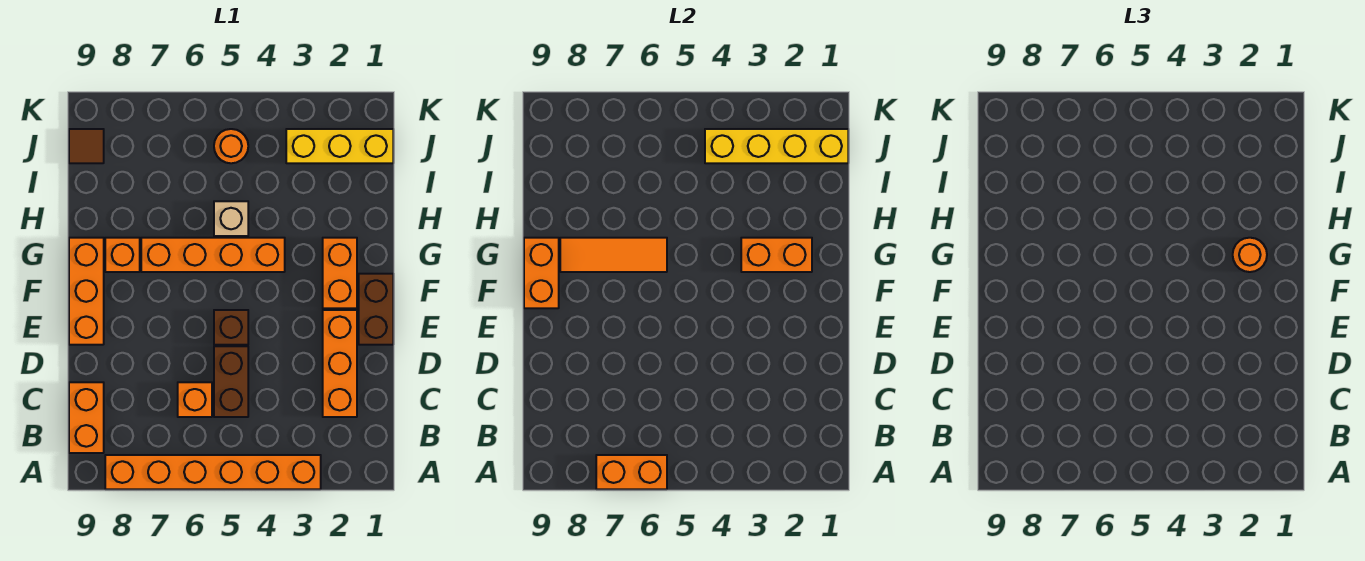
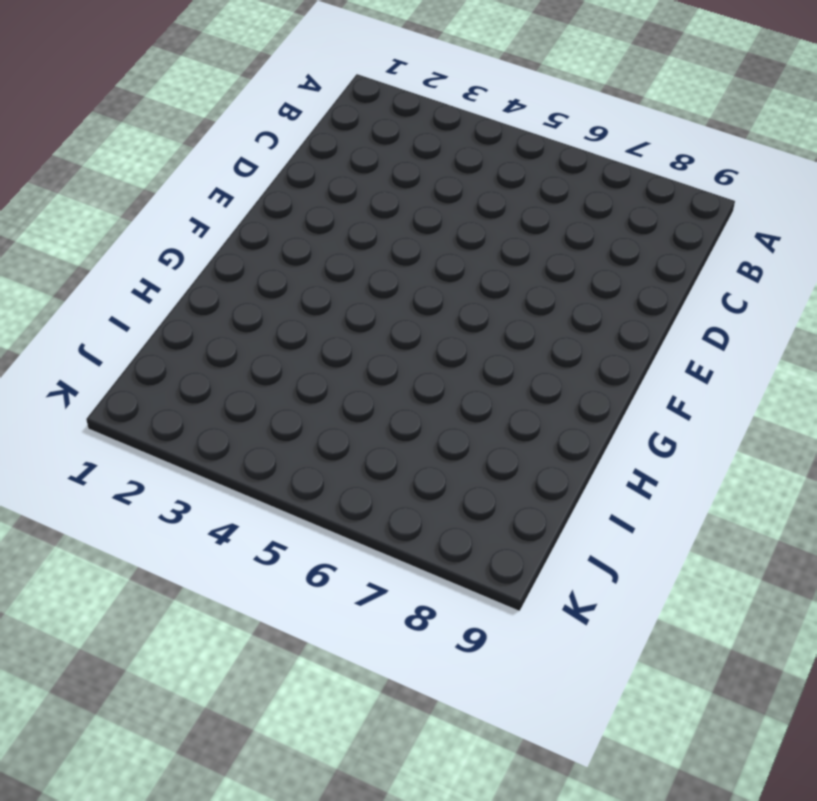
none -> orange 1x6 brick [105,455,321,489]
none -> orange 1x2 brick [69,382,104,453]
none -> orange 1x3 brick [323,310,357,417]

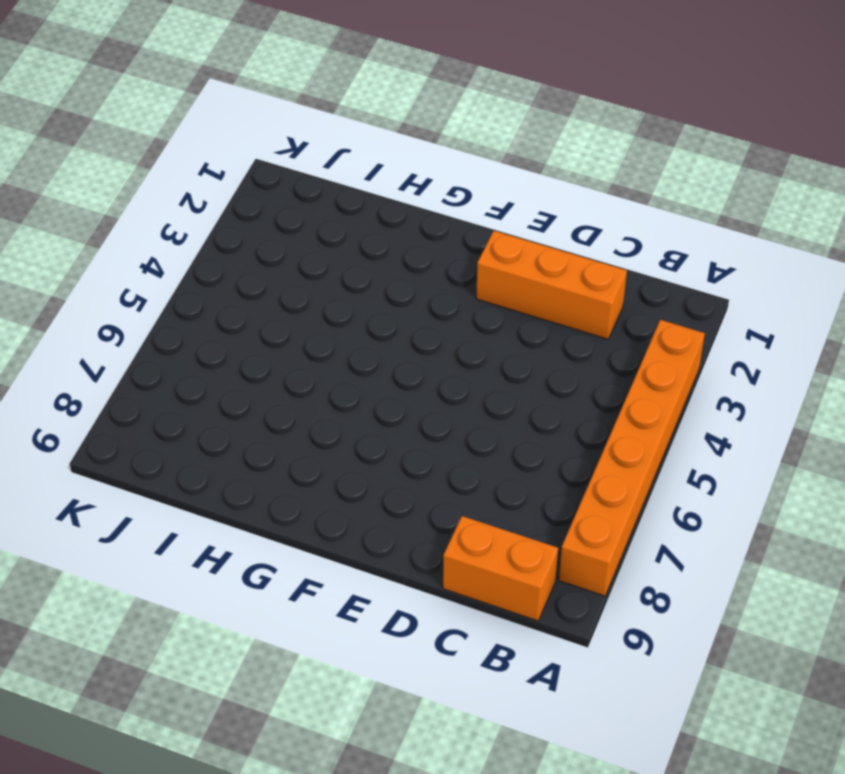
none -> brown 1x2 brick [214,346,248,417]
none -> orange 1x1 brick [178,382,212,417]
none -> brown 1x2 brick [359,274,393,345]

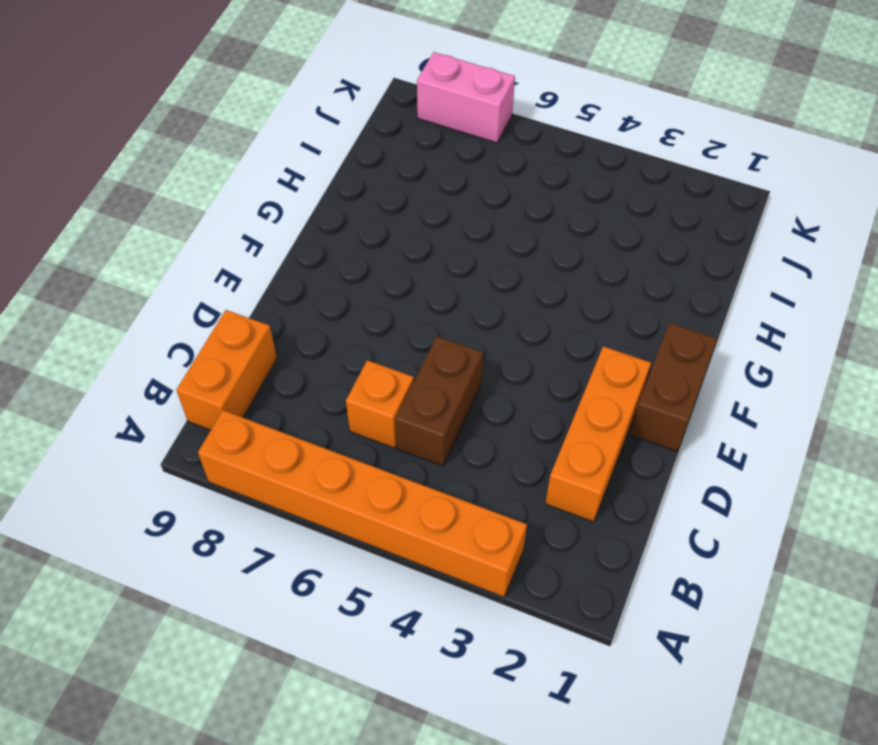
pink 1x2 brick [417,52,515,143] -> none
none -> brown 1x1 brick [214,310,248,345]
none -> orange 1x3 brick [69,238,104,345]
none -> orange 1x2 brick [323,238,357,308]

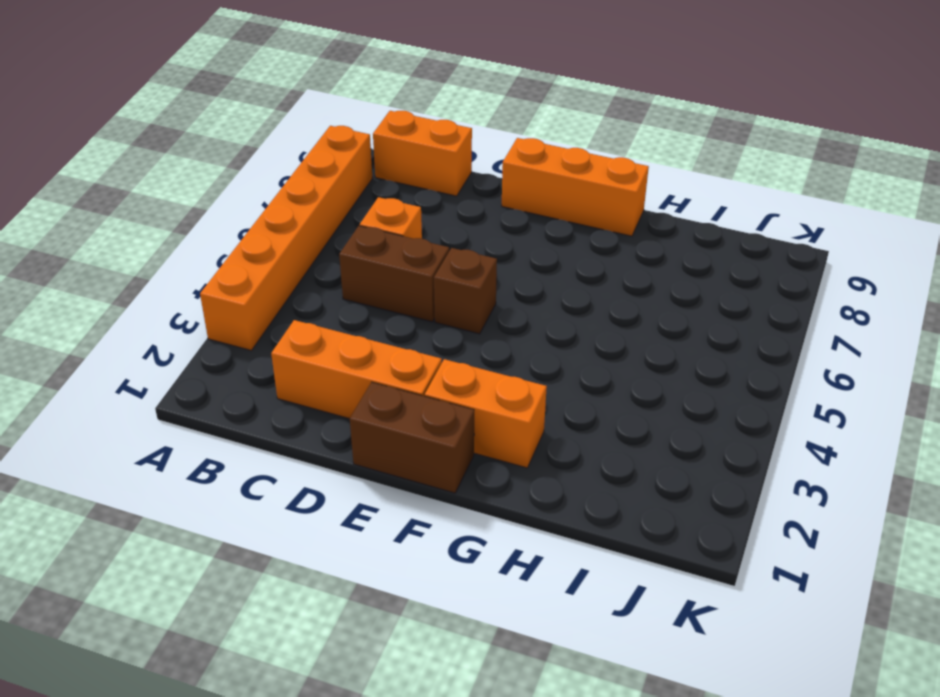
none -> orange 1x4 brick [141,238,285,272]
none -> orange 1x1 brick [105,238,140,272]
none -> tan 1x1 brick [214,201,248,236]

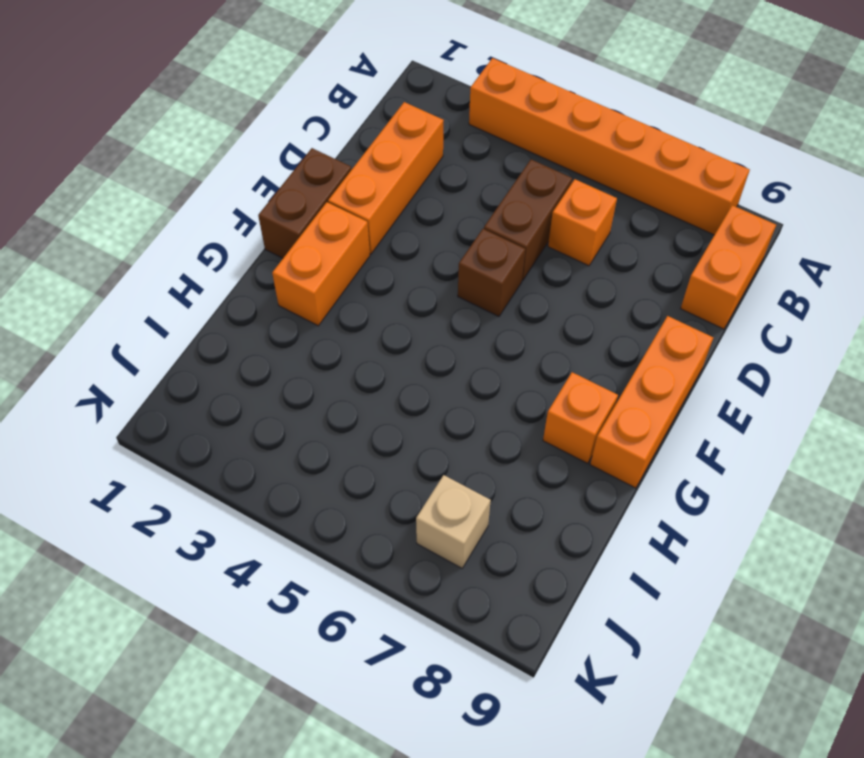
tan 1x1 brick [416,475,491,568] -> tan 1x1 brick moved to [214,201,248,236]
none -> orange 1x4 brick [141,238,285,272]
none -> yellow 1x3 brick [286,129,393,163]
none -> orange 1x1 round brick [214,129,248,163]

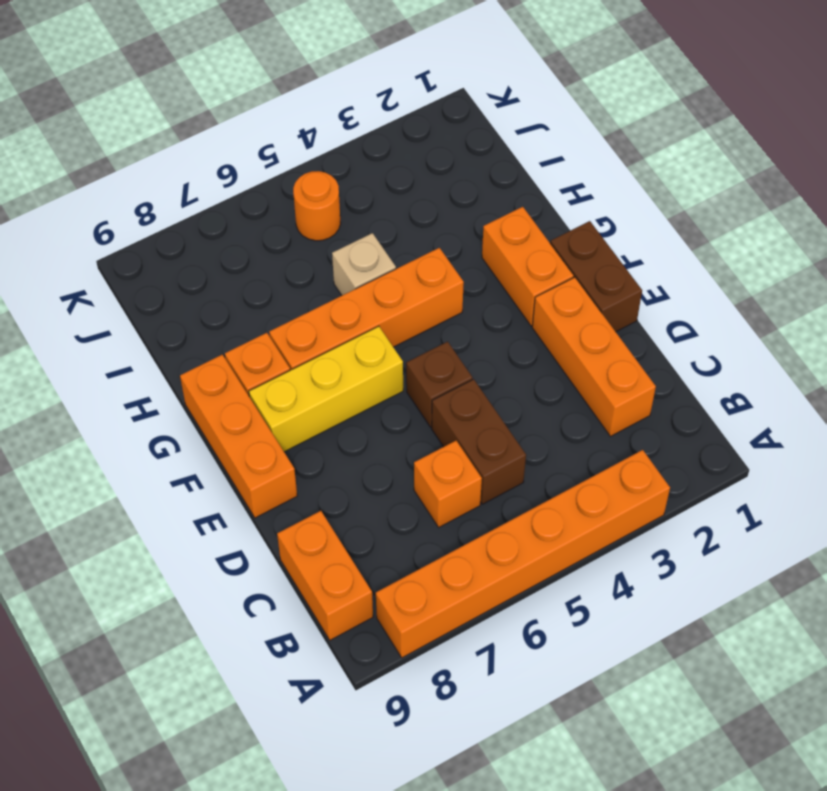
yellow 1x3 brick [249,326,403,452] -> yellow 1x3 brick moved to [286,129,393,163]
none -> brown 1x1 tile [69,129,104,163]
none -> orange 1x2 brick [596,455,667,489]
none -> orange 1x2 brick [524,238,559,308]

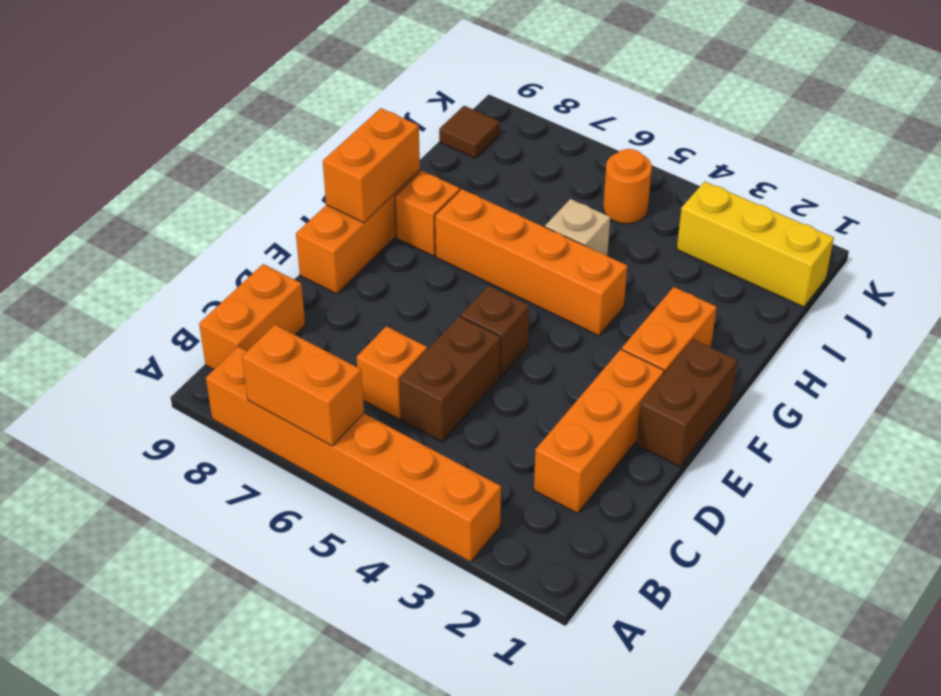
none -> orange 1x2 brick [741,238,812,272]
none -> orange 1x3 tile [560,238,667,272]
none -> yellow 1x4 brick [705,129,848,163]

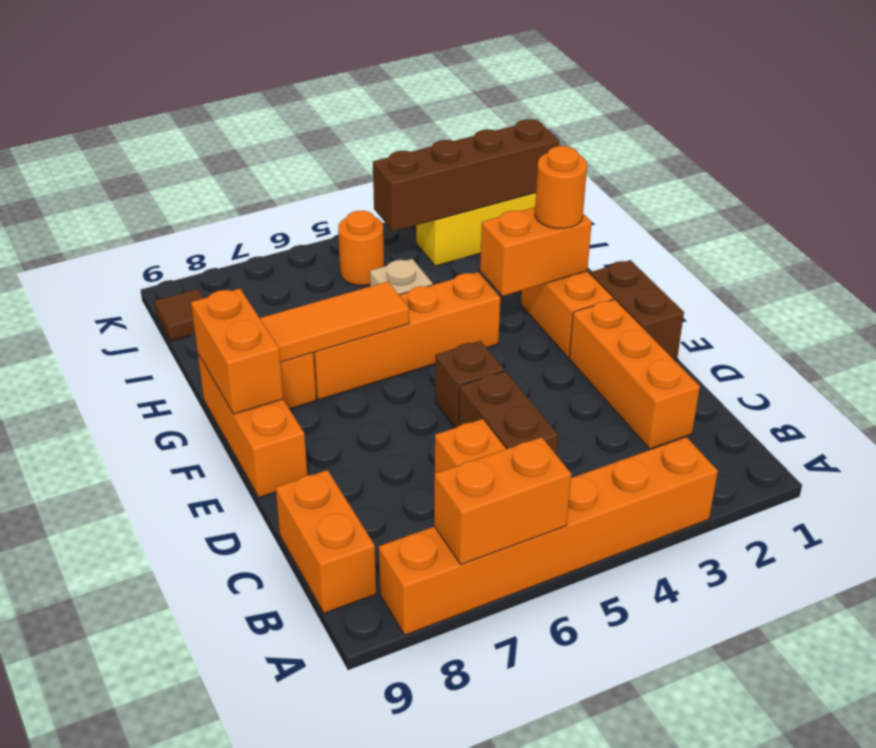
brown 1x4 brick [373,119,559,231] -> yellow 1x4 brick [705,129,848,163]

